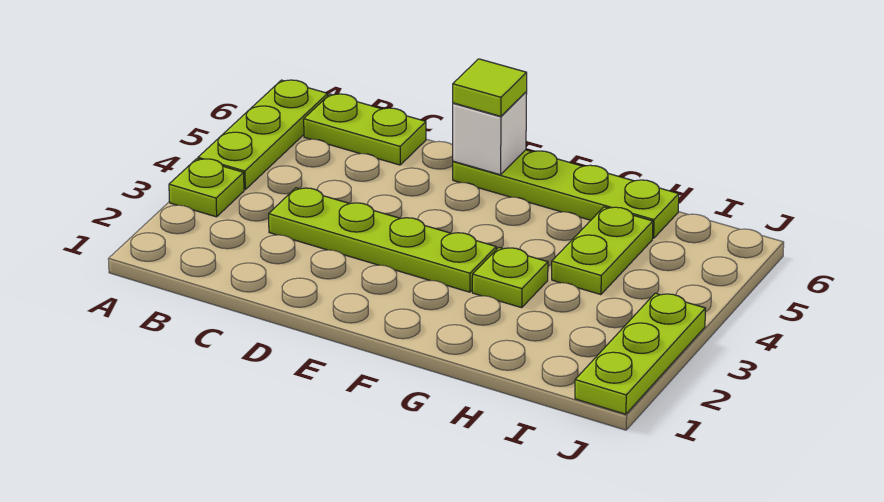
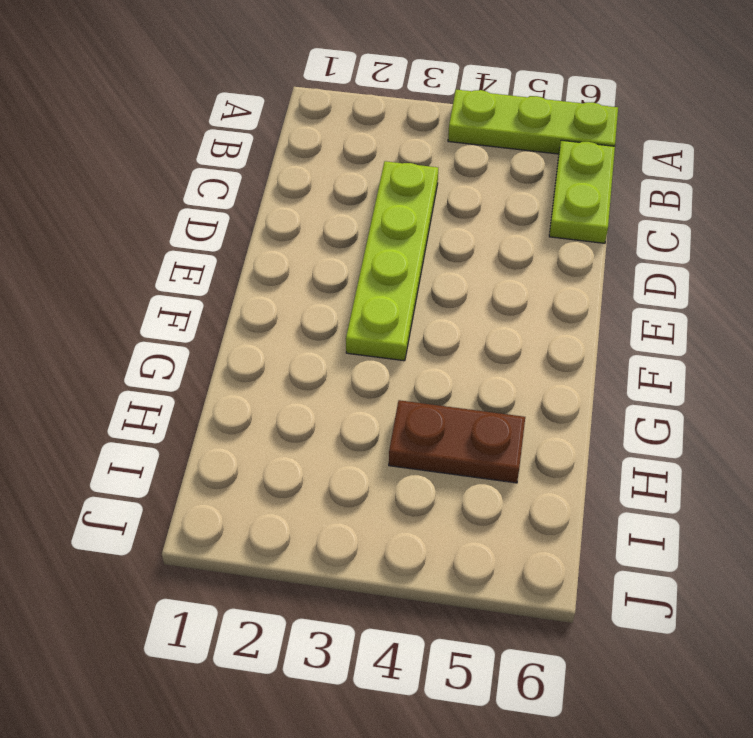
brown 1x2 plate [389,400,525,483] -> lime 1x2 plate [552,207,653,295]
none -> lime 1x1 plate [169,159,244,217]
none -> lime 1x4 plate [453,150,679,238]

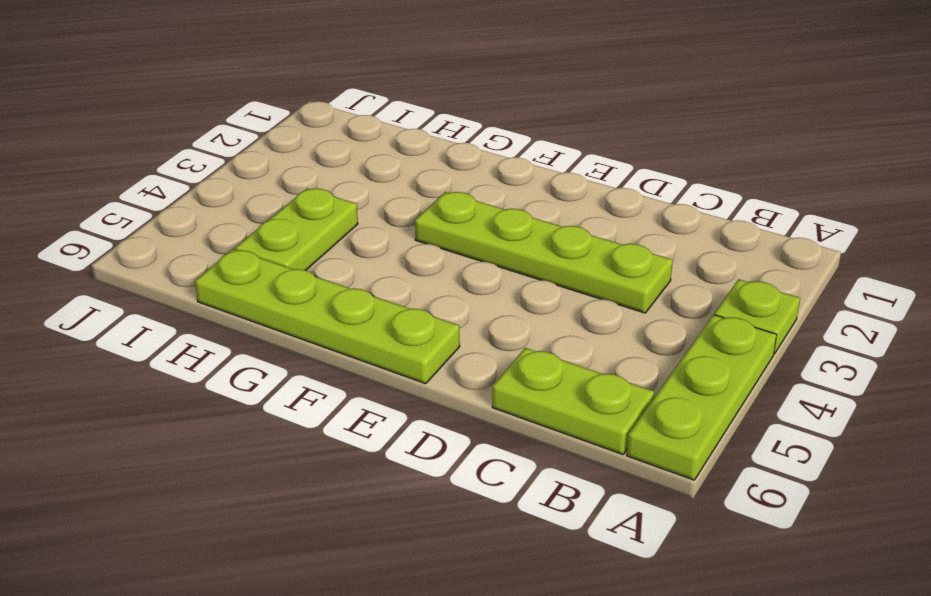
none -> lime 1x1 plate [472,247,548,308]
none -> lime 1x3 plate [575,293,706,414]

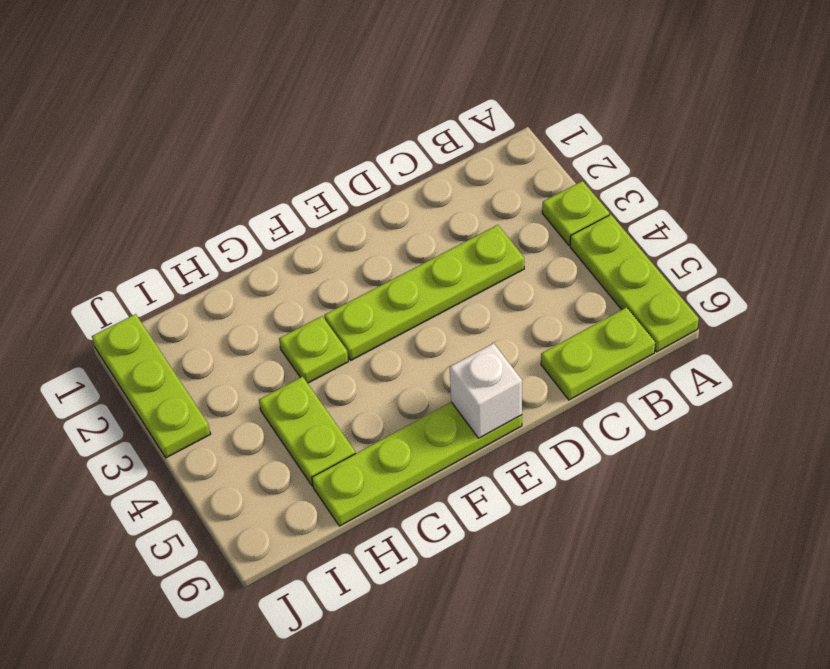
none -> lime 1x1 tile [453,59,527,116]

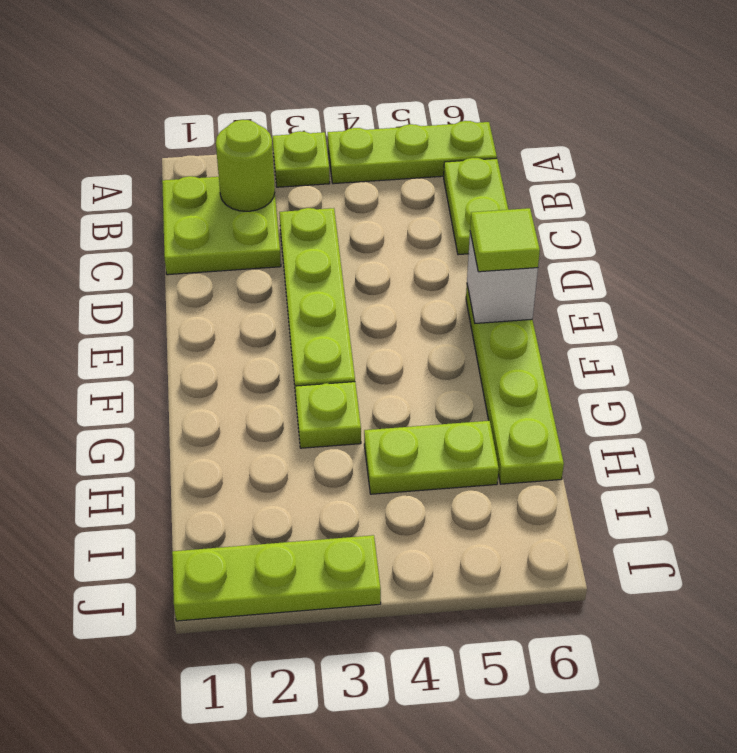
lime 2x2 plate [162,176,281,275] -> none
lime 1x1 round brick [216,120,275,211] -> none

